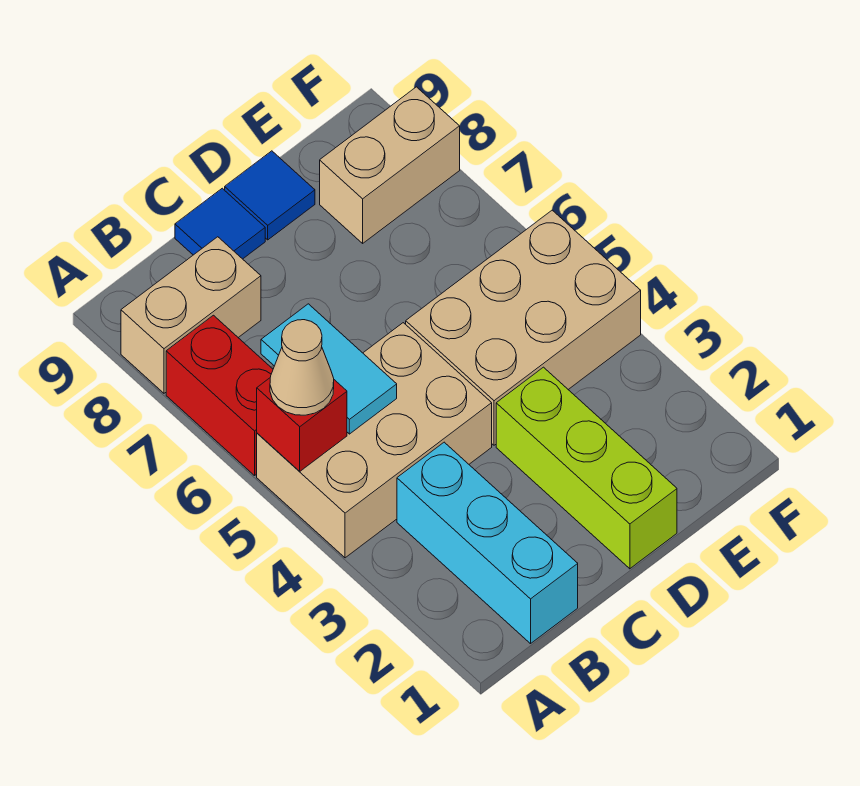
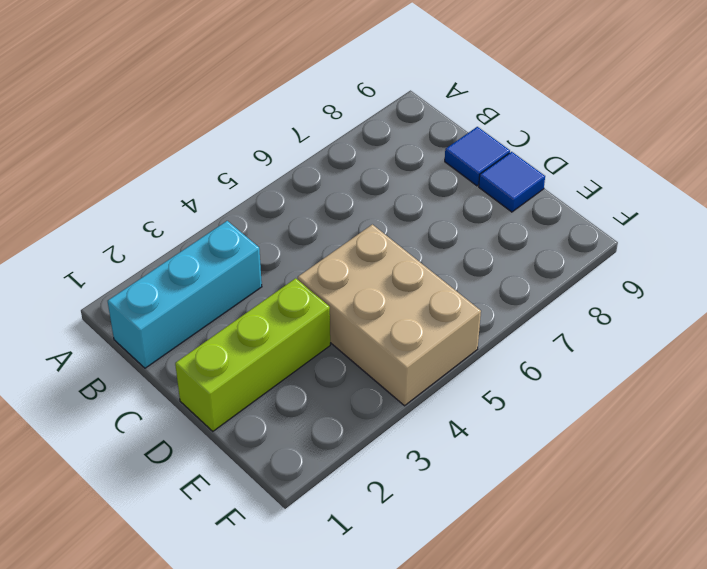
none -> tan 2x3 brick [257,323,492,558]
none -> red 1x2 brick [166,315,273,476]
none -> tan 1x2 brick [121,237,261,393]

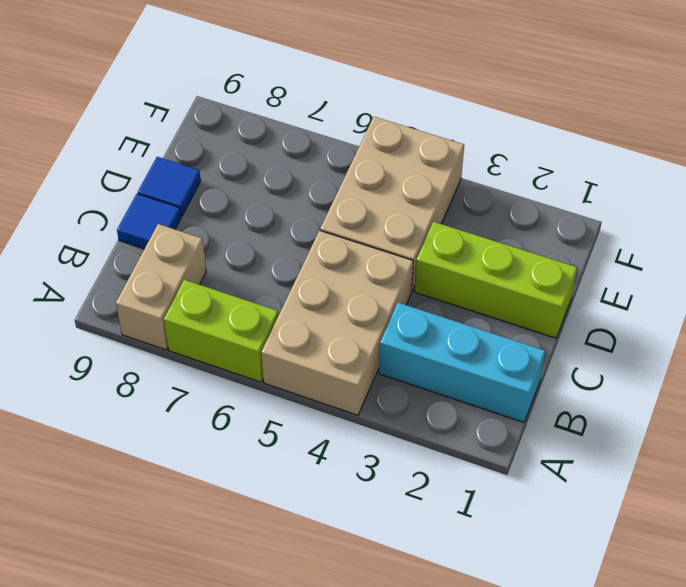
lime 1x2 brick [164,280,279,382] -> red 1x2 brick [166,315,273,476]
none -> tan 1x2 brick [320,87,460,243]
none -> red 1x1 brick [257,378,347,471]
none -> cyan 1x2 tile [261,304,397,434]

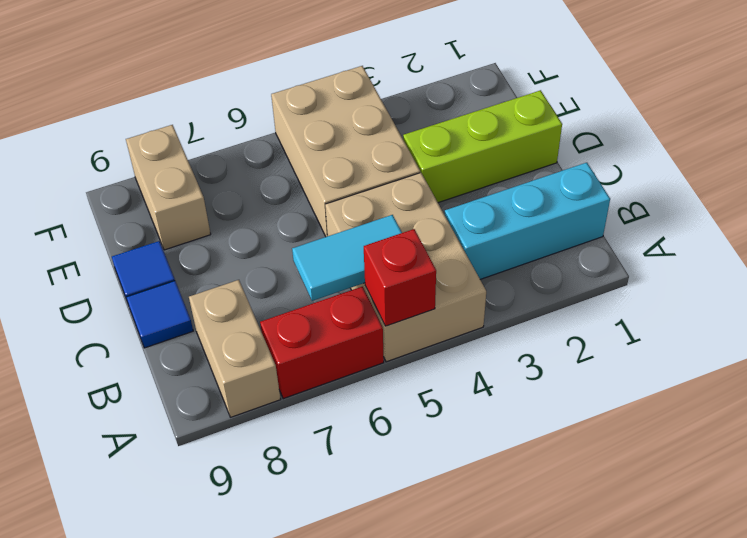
none -> tan 1x1 cone [270,320,334,415]

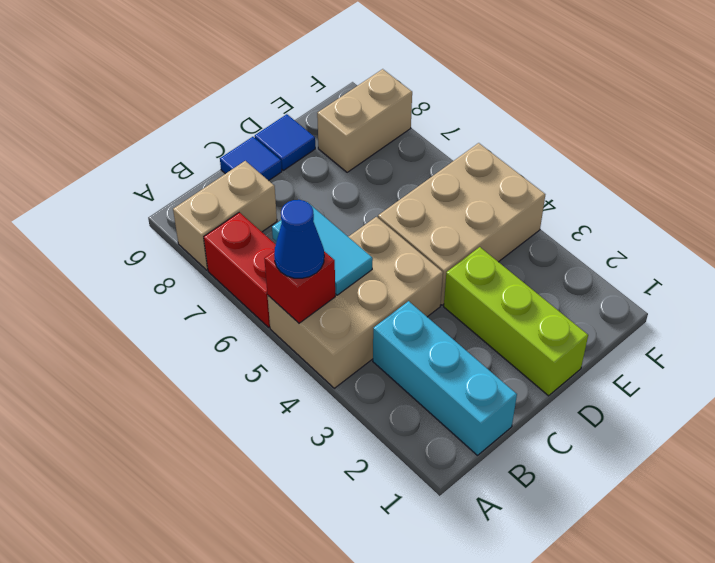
blue 1x1 cone [274,200,324,278] -> tan 1x1 cone [270,320,334,415]

